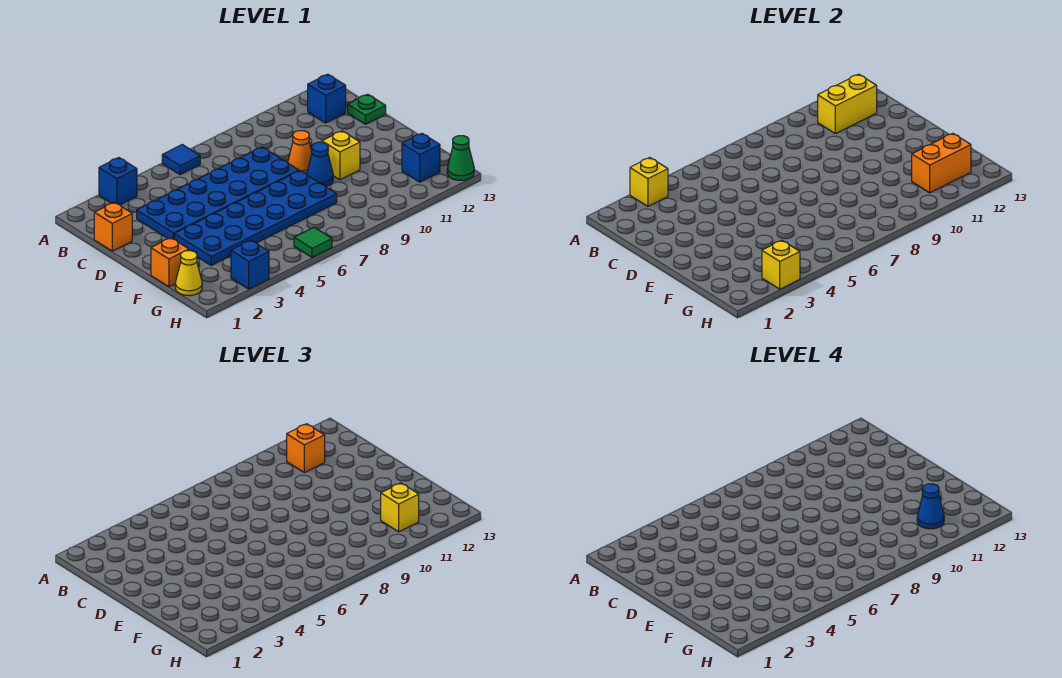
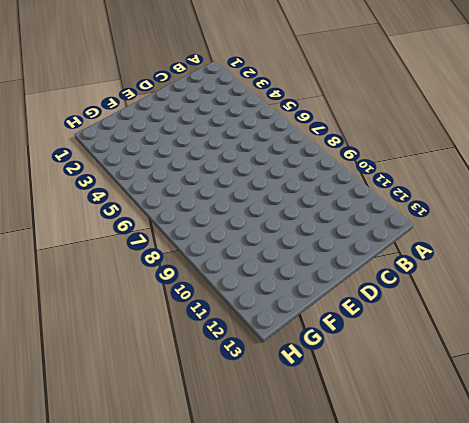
none -> blue 1x1 brick [99,158,137,205]
none -> blue 1x1 tile [162,145,200,175]
none -> blue 1x1 brick [308,74,346,123]

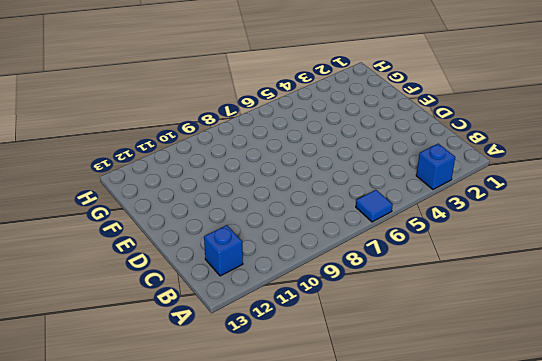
none -> orange 1x1 brick [94,202,132,251]
none -> blue 2x6 plate [137,147,299,239]
none -> green 1x1 plate [348,94,386,124]

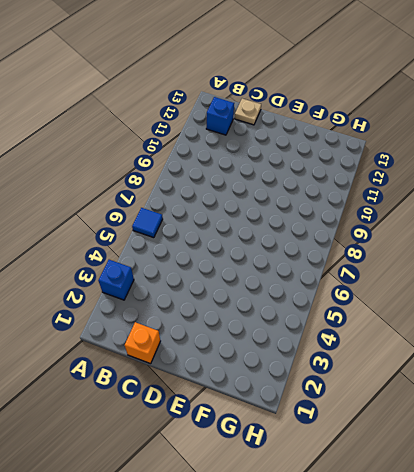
tan 1x1 plate [235,99,261,125] -> green 1x1 plate [348,94,386,124]
none -> blue 2x6 plate [137,147,299,239]
none -> orange 1x1 cone [288,131,312,175]
none -> blue 2x6 plate [174,171,337,266]

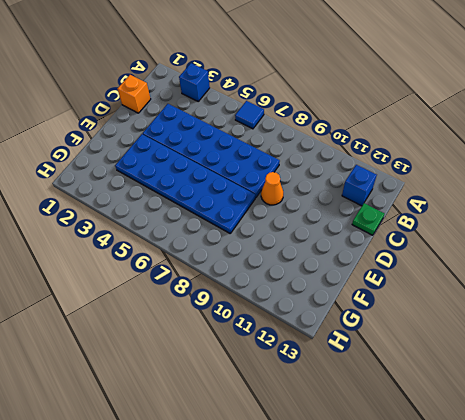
none -> blue 1x1 cone [307,142,333,187]
none -> yellow 1x1 brick [322,131,360,180]
none -> orange 1x1 brick [151,238,189,287]

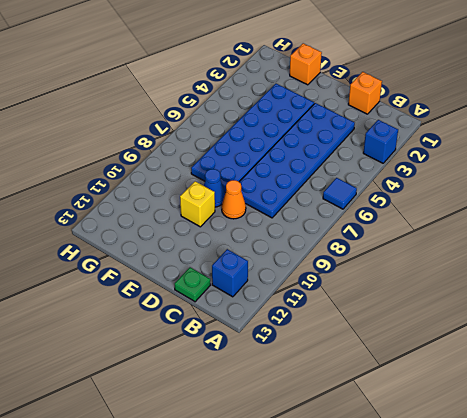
none -> yellow 1x1 cone [175,251,202,296]
none -> blue 1x1 brick [402,133,440,182]
none -> blue 1x1 brick [231,240,269,289]

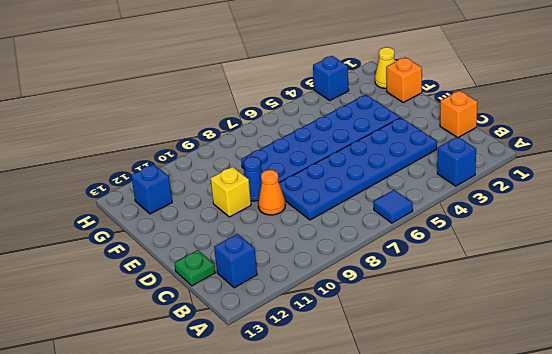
none -> green 1x1 tile [294,227,332,257]
none -> green 1x1 cone [447,136,474,180]
none -> yellow 1x1 brick [630,158,668,206]

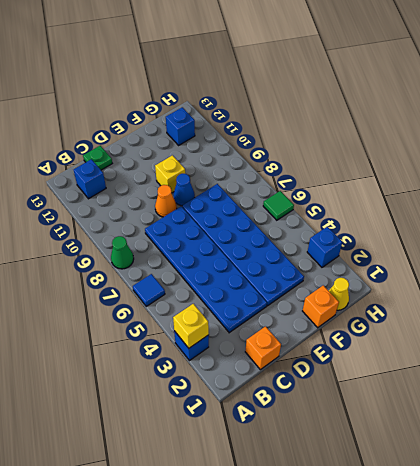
green 1x1 cone [111,236,134,269] -> green 1x1 cone moved to [447,136,474,180]
none -> yellow 1x2 brick [818,74,877,134]
none -> orange 1x2 brick [912,133,971,193]
none -> yellow 1x1 brick [762,240,800,289]

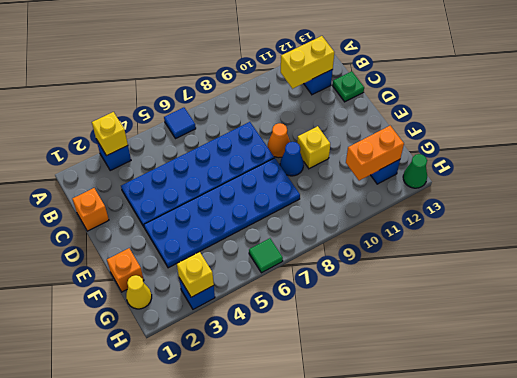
none -> orange 1x1 brick [287,424,325,473]
none -> yellow 1x1 brick [381,483,419,532]
none -> blue 1x1 cone [917,484,944,529]

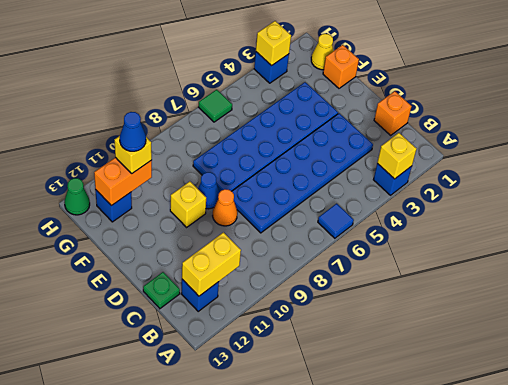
none -> orange 1x1 brick [287,424,325,473]

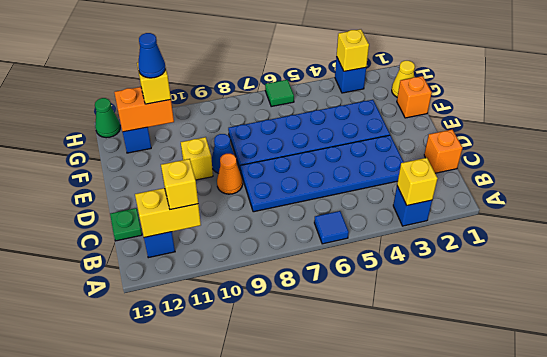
yellow 1x1 brick [161,159,198,210] -> orange 1x1 brick [287,424,325,473]

